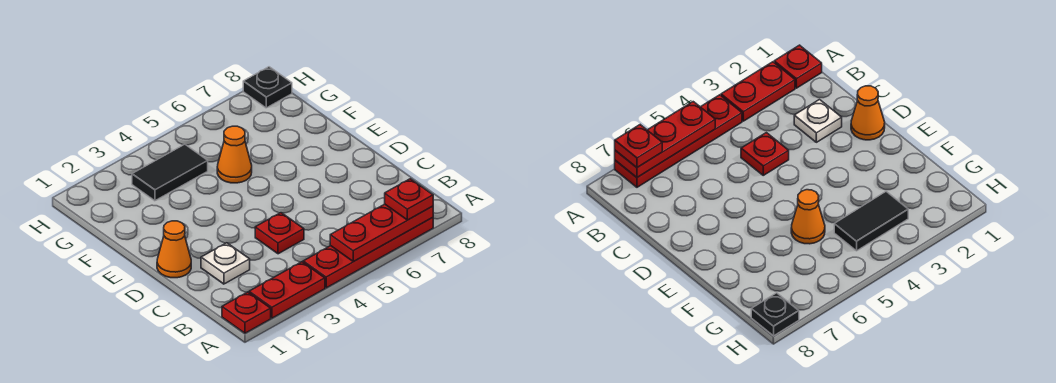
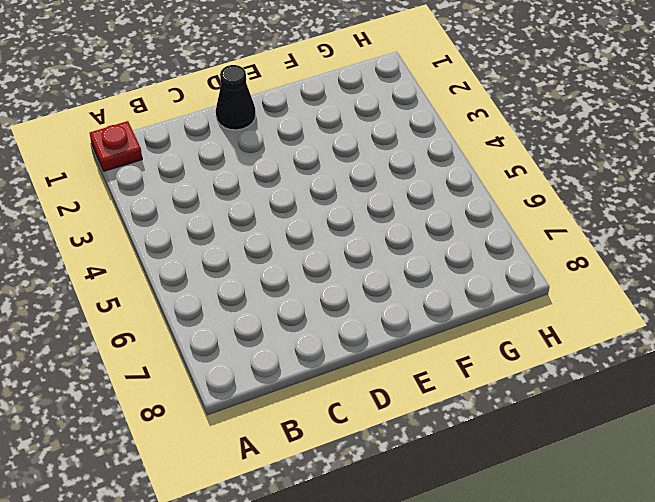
black 1x1 cone [216,65,256,130] -> orange 1x1 cone [157,221,191,278]
none -> red 1x2 plate [249,262,325,318]
none -> red 1x4 plate [303,218,433,288]

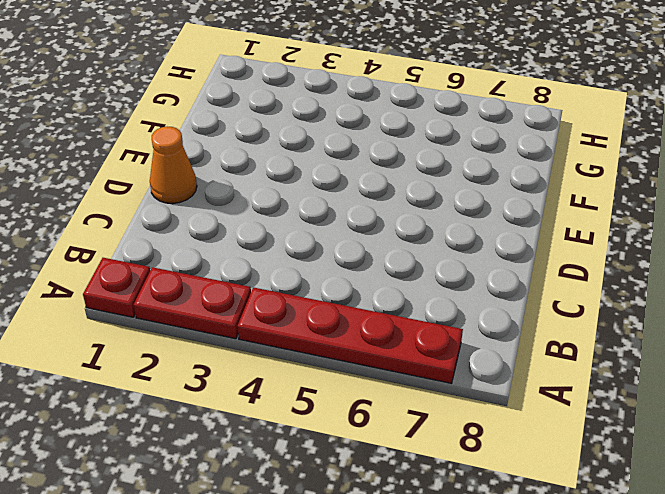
none -> white 1x1 plate [201,243,250,284]
none -> red 1x1 plate [255,213,304,254]

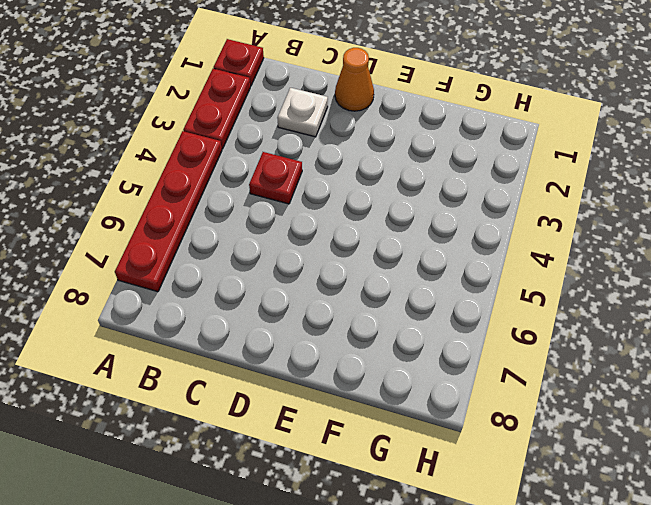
none -> orange 1x1 cone [217,126,252,183]
none -> black 1x2 tile [132,144,208,201]

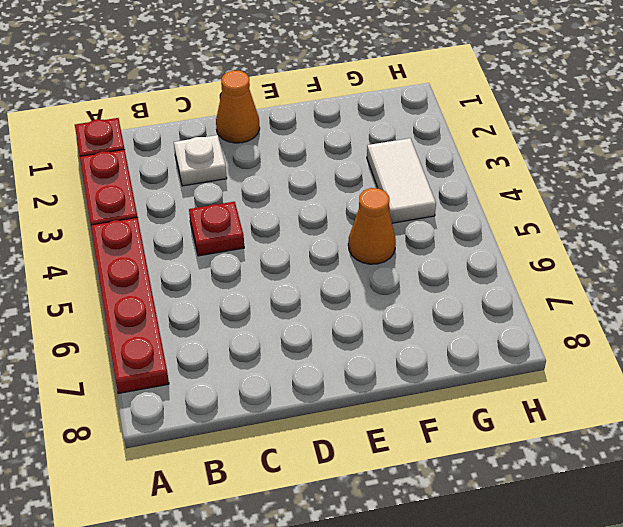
white 1x2 tile [367,138,436,223] -> black 1x2 tile [132,144,208,201]
none -> black 1x1 plate [243,67,292,108]
none -> red 1x3 plate [330,204,433,262]

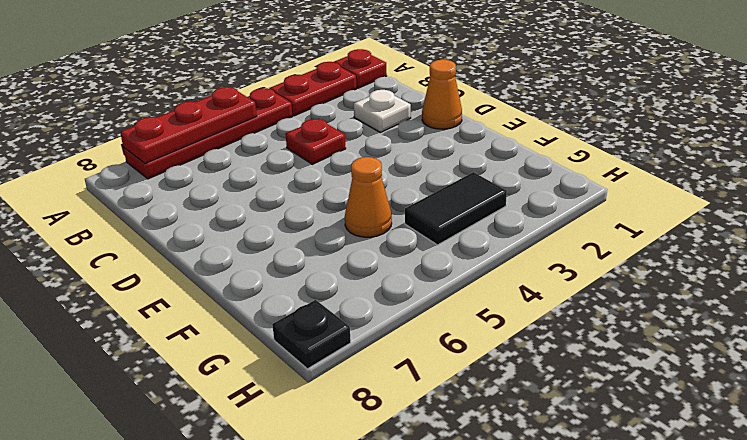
none -> red 1x1 plate [385,179,433,220]

